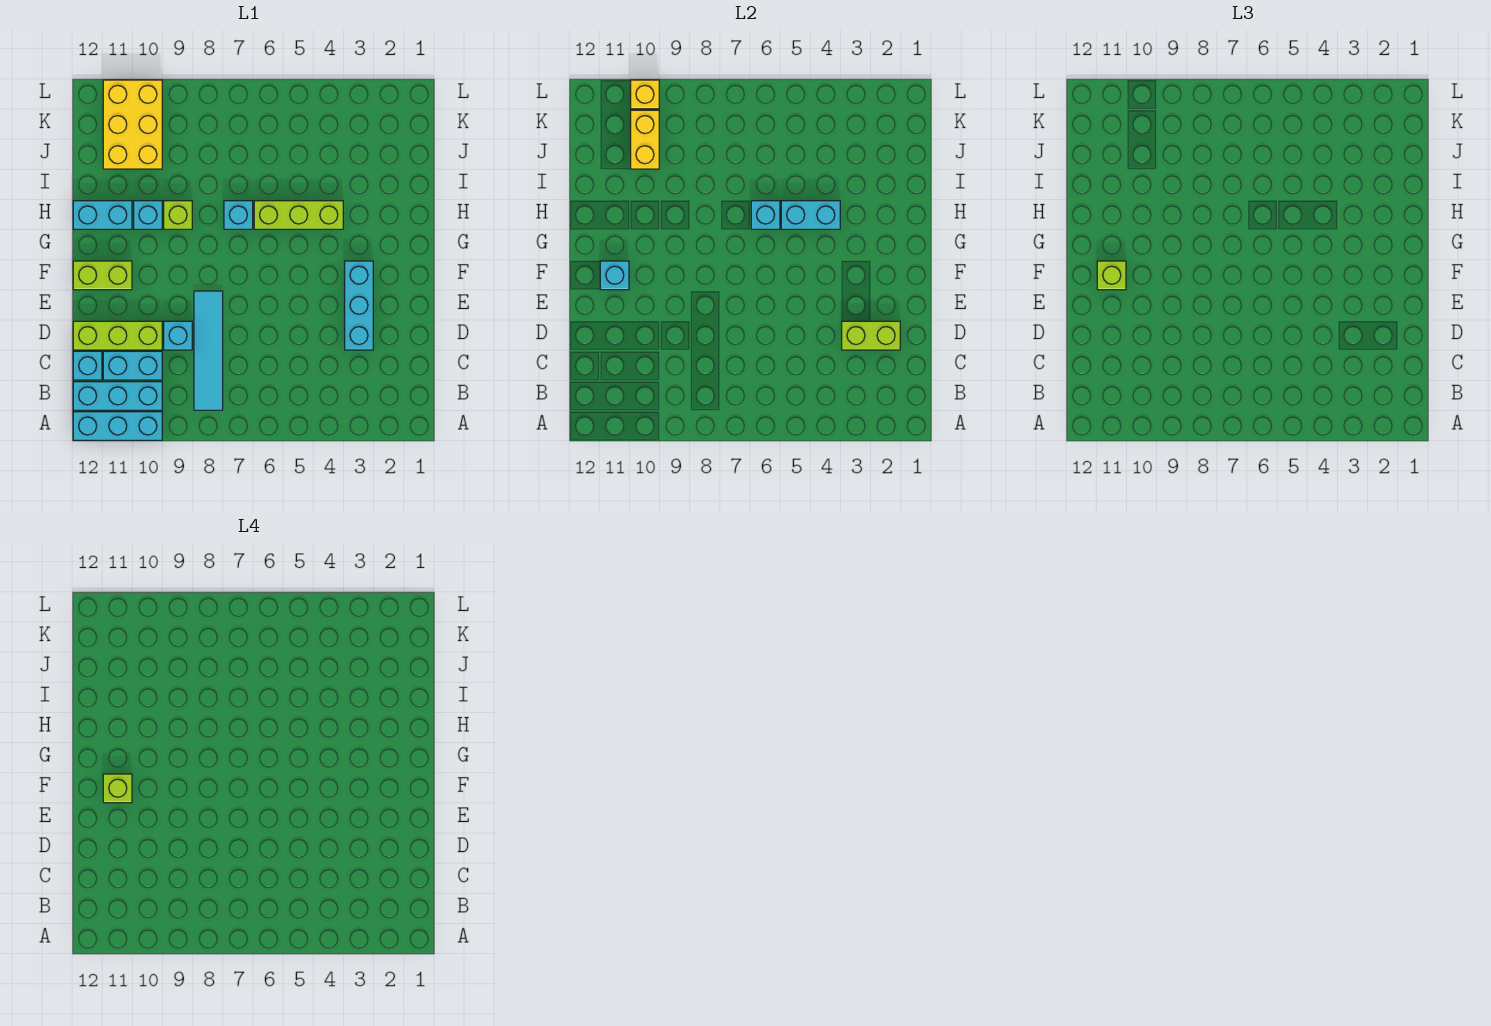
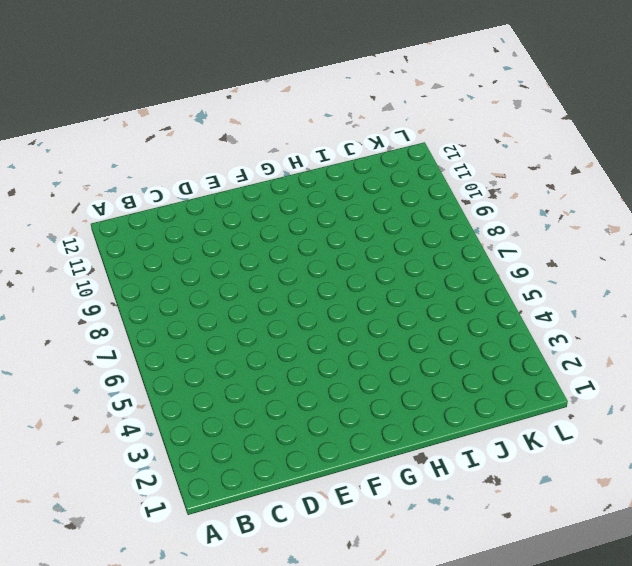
none -> cyan 1x3 brick [73,412,162,440]
none -> cyan 1x4 tile [194,291,223,410]
none -> cyan 1x3 brick [73,382,162,410]

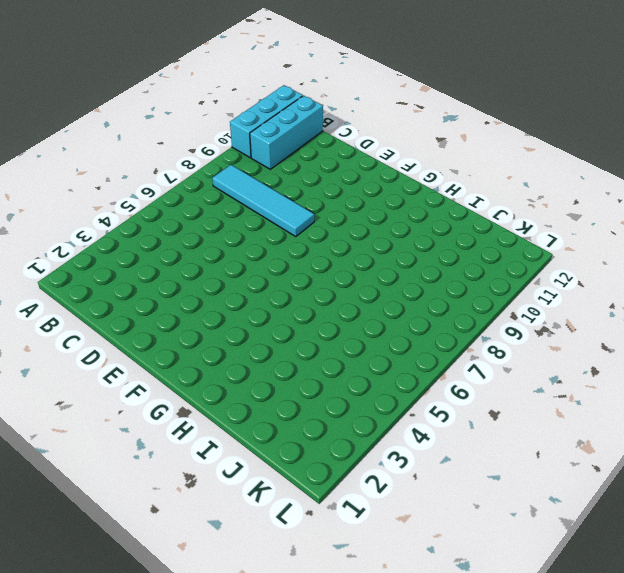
none -> cyan 1x2 brick [103,351,162,380]
none -> cyan 1x1 brick [73,351,102,380]
none -> cyan 1x3 brick [345,261,373,350]

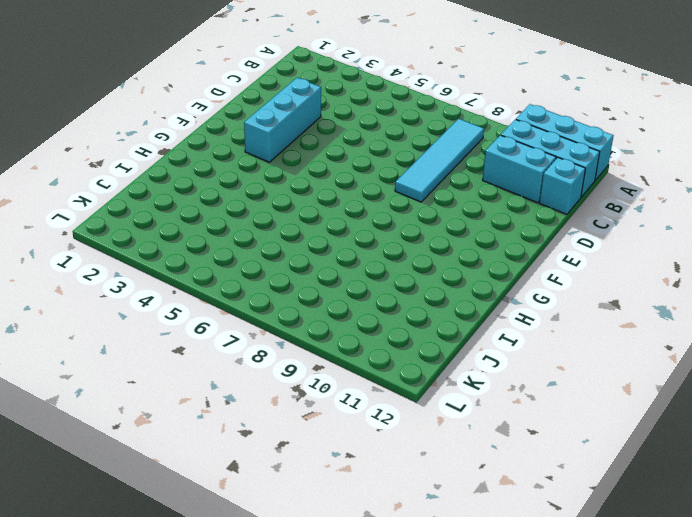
none -> cyan 1x1 brick [164,321,192,350]
none -> lime 1x3 brick [73,321,162,350]
none -> lime 1x2 brick [73,261,132,290]

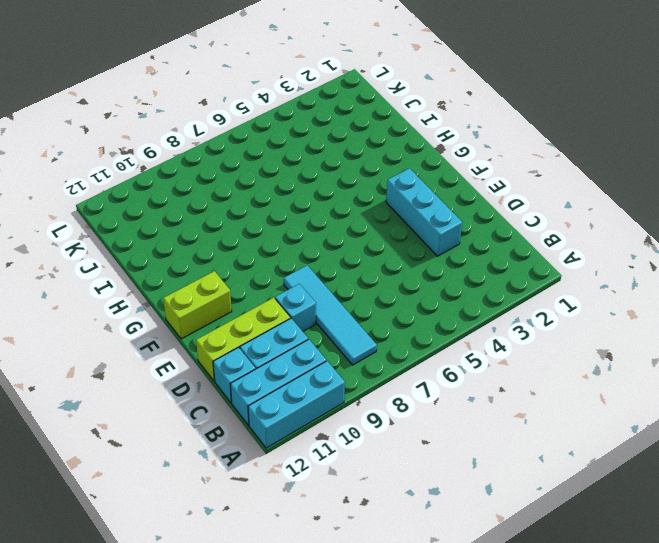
none -> lime 1x3 brick [254,201,343,229]
none -> cyan 1x1 brick [224,201,253,229]
none -> lime 1x1 brick [164,201,192,229]

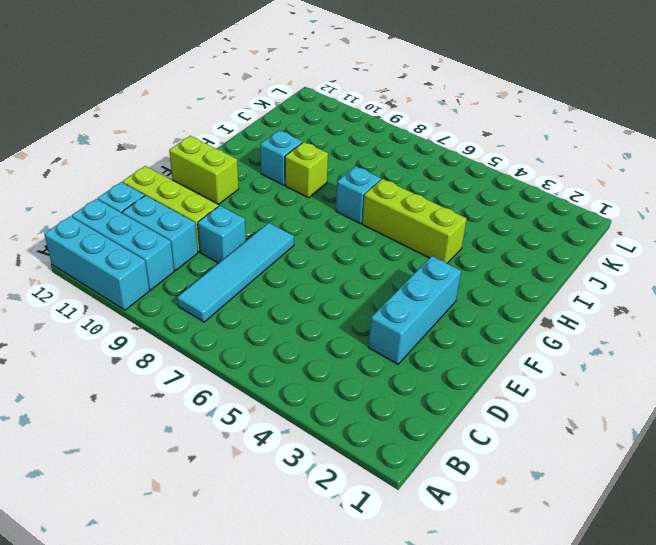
none -> cyan 1x2 brick [73,201,132,229]
none -> yellow 2x3 brick [103,80,162,169]
none -> lime 1x2 brick [842,321,900,350]

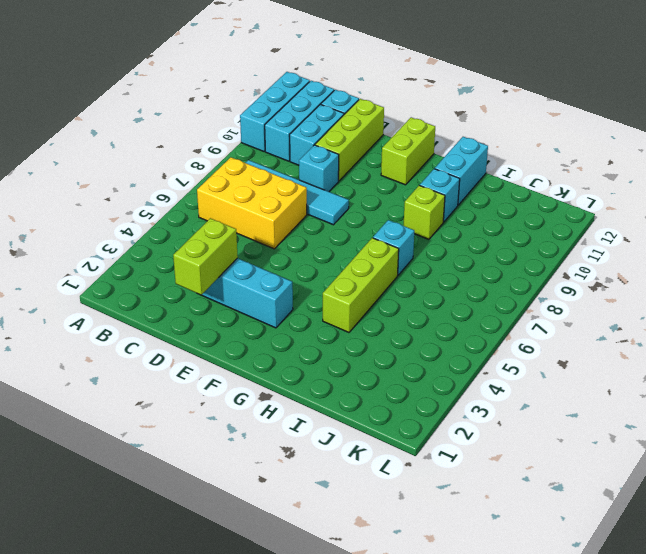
yellow 2x3 brick [197,157,307,249] -> yellow 2x3 brick moved to [103,80,162,169]
none -> cyan 1x1 brick [600,261,629,290]
none -> cyan 1x2 brick [781,201,840,229]
none -> cyan 1x1 brick [751,201,780,229]

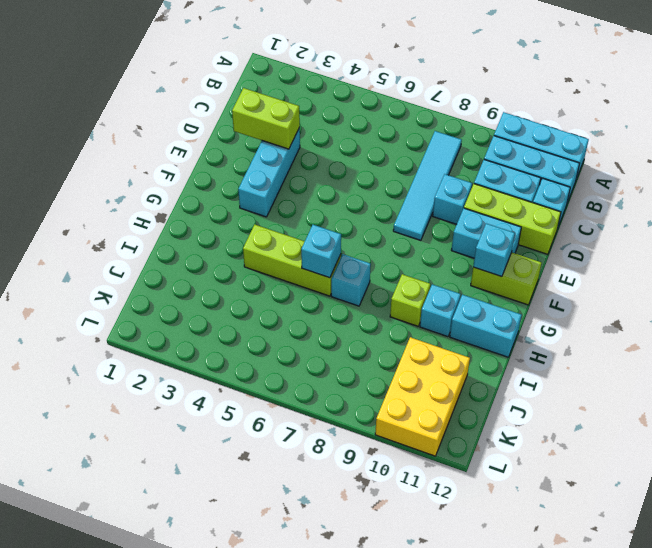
cyan 1x2 brick [451,208,521,258] -> cyan 1x2 brick moved to [781,201,840,229]
none -> yellow 1x2 brick [631,110,659,169]
none -> yellow 1x1 brick [631,80,659,109]
none -> lime 1x1 brick [1097,261,1126,290]

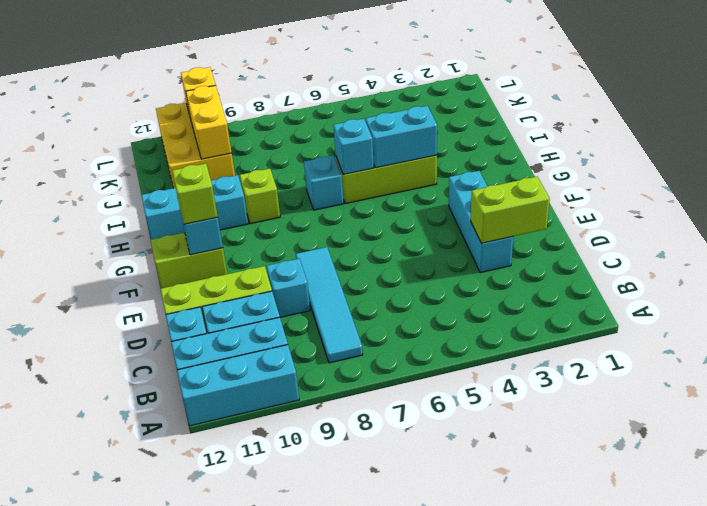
none -> lime 1x1 brick [103,774,132,803]

